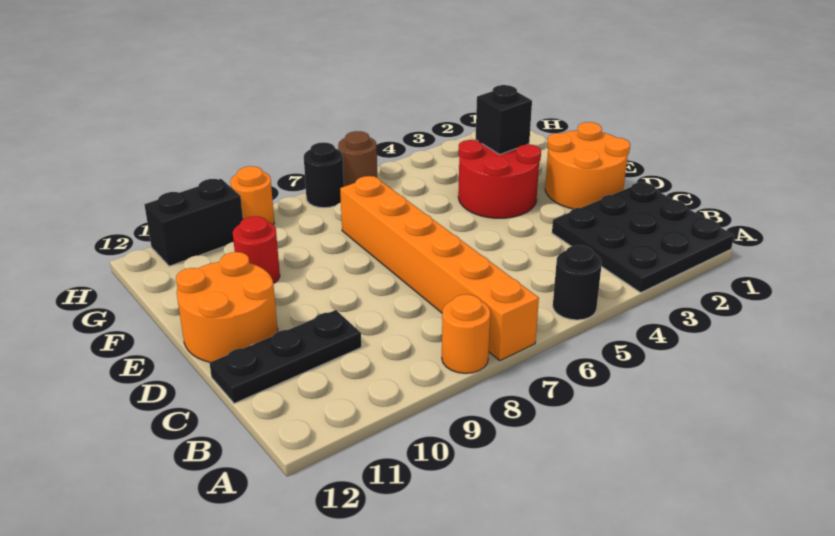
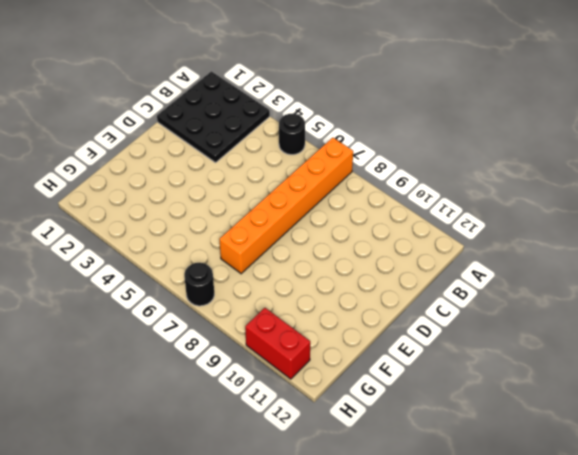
red 1x2 brick [245,308,310,379] -> black 1x2 brick [144,179,243,266]
none -> orange 1x1 round brick [442,294,490,374]
none -> black 1x3 plate [210,310,361,404]
none -> orange 2x2 round brick [545,122,630,209]

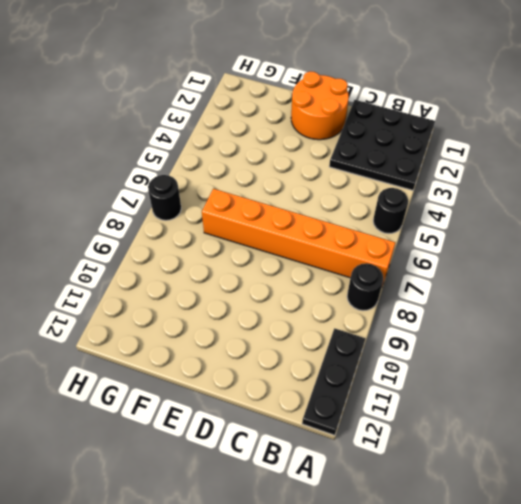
black 1x1 round brick [347,263,383,311] -> orange 1x1 round brick [442,294,490,374]
black 1x3 plate [302,328,365,435] -> black 1x3 plate moved to [210,310,361,404]
none -> orange 2x2 round brick [176,252,278,362]
none -> red 2x2 round brick [458,140,541,218]
none -> red 1x1 round brick [233,216,280,284]

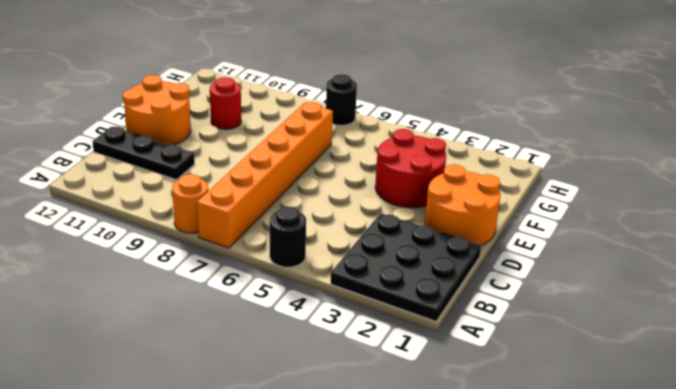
none -> brown 1x1 round brick [338,131,377,187]
none -> orange 1x1 round brick [230,166,274,225]
none -> black 1x2 brick [144,179,243,266]

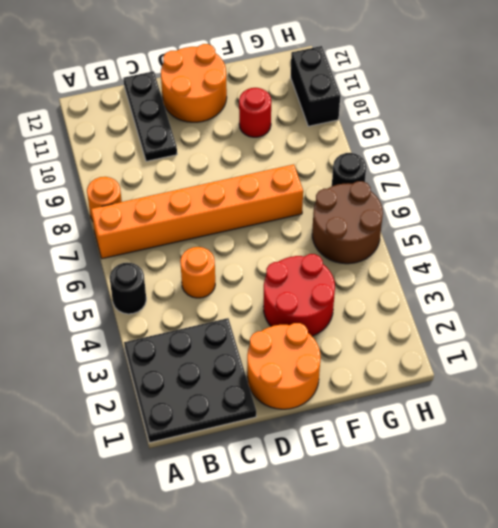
orange 1x1 round brick [180,247,215,298] -> orange 1x1 round brick moved to [230,166,274,225]
brown 2x2 round brick [312,181,383,264] -> brown 1x1 round brick [338,131,377,187]
none -> black 1x1 brick [476,85,532,154]

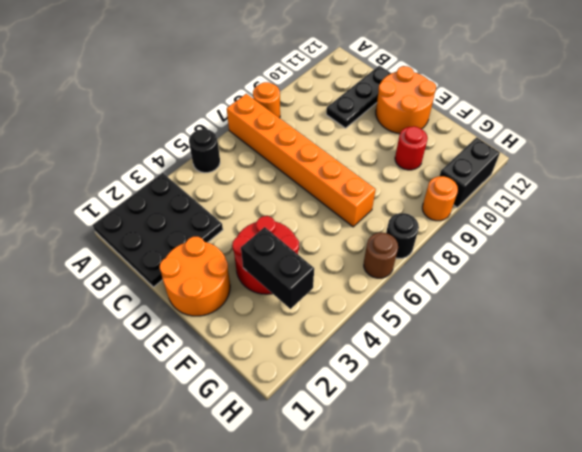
black 1x2 brick [241,227,314,309] -> black 1x1 brick [476,85,532,154]

